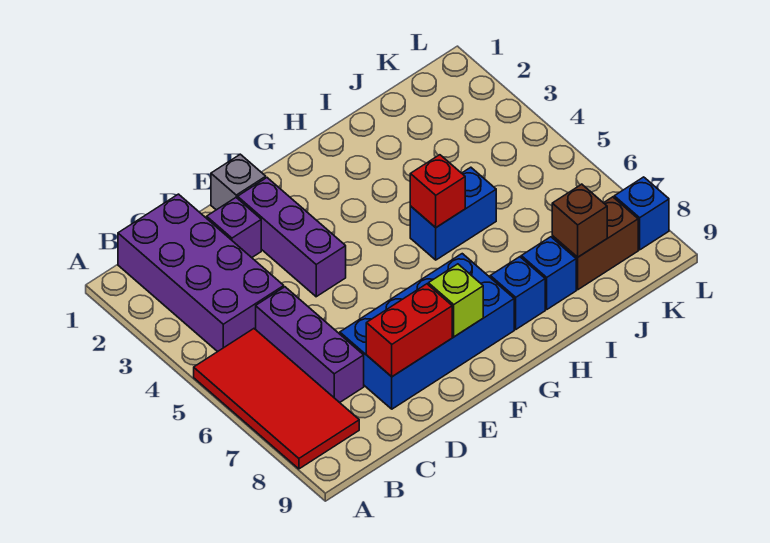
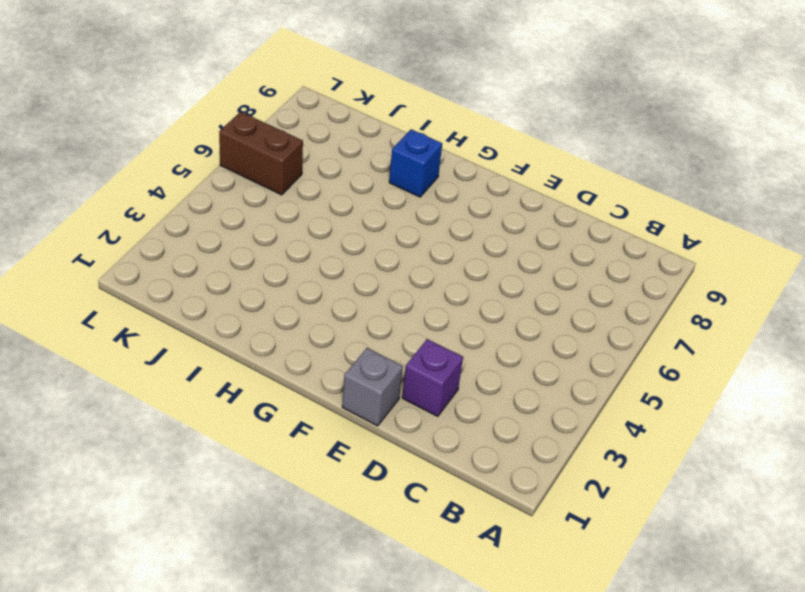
brown 1x2 brick [219,112,303,195] -> brown 1x2 brick moved to [552,197,638,290]
none -> red 2x4 tile [194,329,359,469]
none -> purple 2x4 brick [118,194,284,352]
none -> purple 1x3 brick [256,287,364,403]

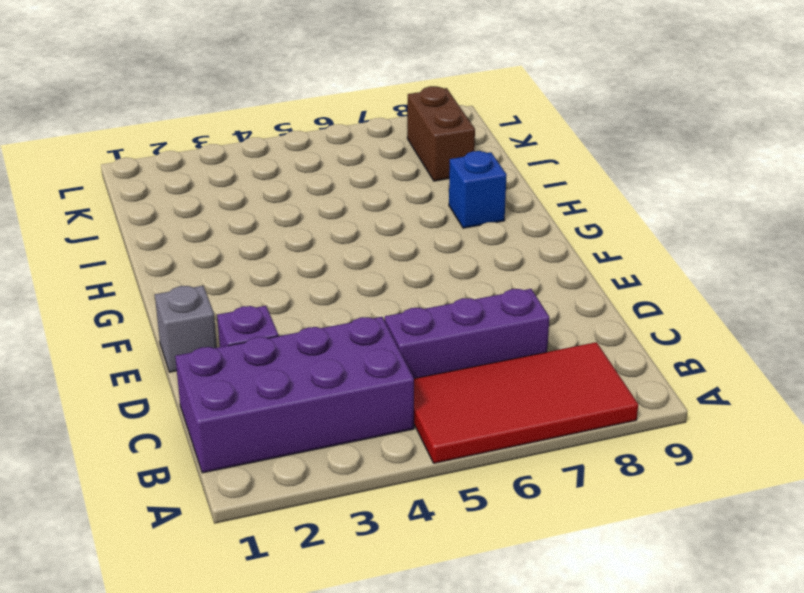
none -> blue 2x4 brick [340,254,514,409]
none -> purple 1x3 brick [238,178,346,297]
none -> blue 1x2 brick [410,167,496,260]

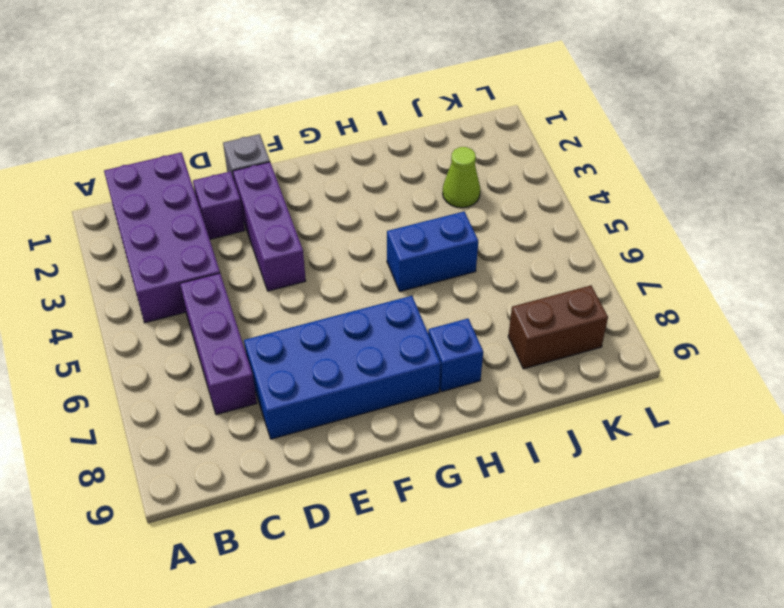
lime 1x1 cone [443,147,480,208] -> none
none -> red 2x4 tile [194,329,359,469]
none -> blue 1x1 brick [521,237,576,309]
none -> blue 1x1 brick [614,177,669,250]

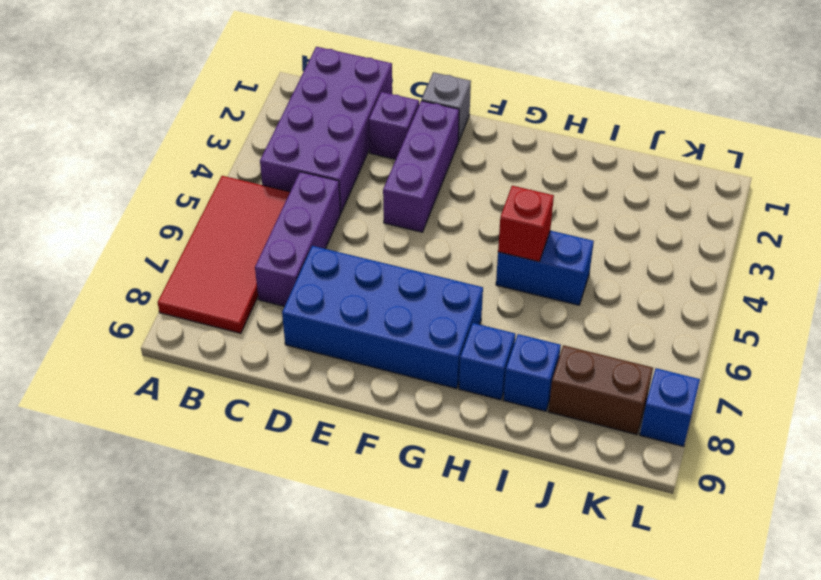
none -> red 1x2 brick [366,284,452,377]
none -> lime 1x1 brick [428,264,483,337]
none -> brown 1x1 brick [552,184,607,257]

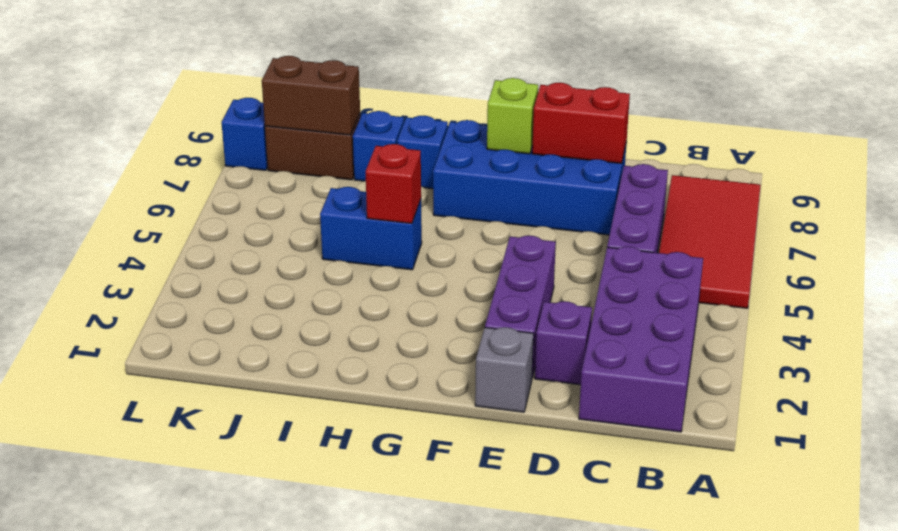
brown 1x2 brick [262,56,360,135] -> brown 1x1 brick [552,184,607,257]

